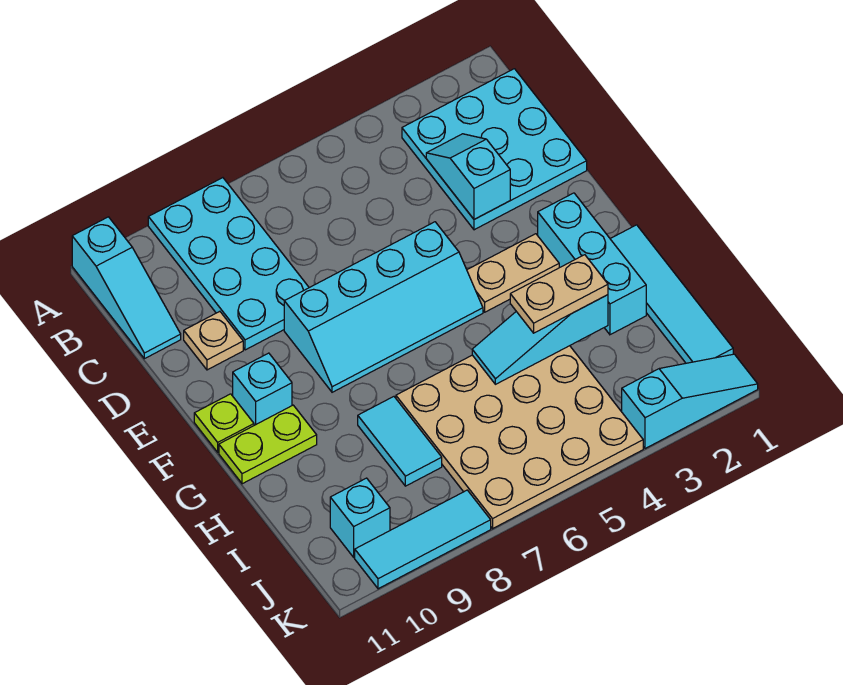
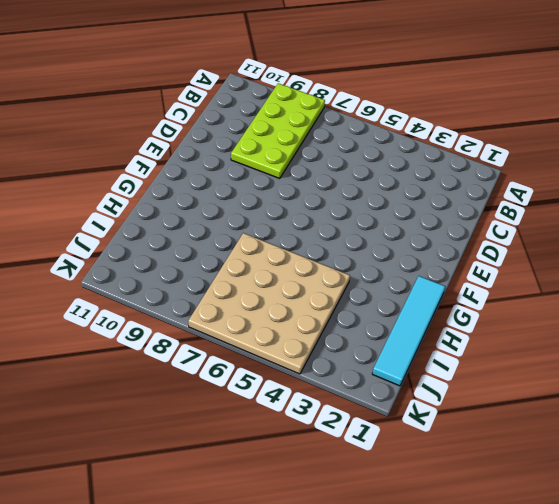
lime 2x4 plate [231,83,325,179] -> cyan 2x4 plate [148,178,309,350]
none -> cyan 1x3 slope [72,217,181,359]
none -> cyan 3x3 plate [402,69,587,230]
none -> tan 1x1 plate [184,311,243,370]

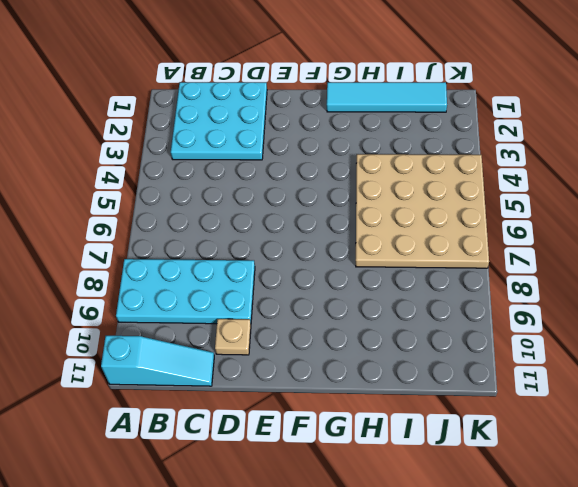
none -> cyan 2x4 slope [284,222,483,392]
none -> cyan 1x3 brick [538,193,646,335]
none -> tan 1x2 plate [467,234,559,312]

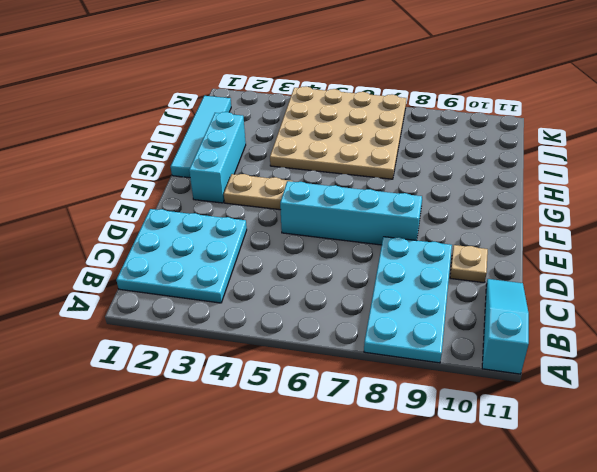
none -> cyan 1x1 brick [233,353,292,425]
none -> lime 1x1 plate [194,394,254,452]
none -> lime 1x2 plate [219,405,317,484]

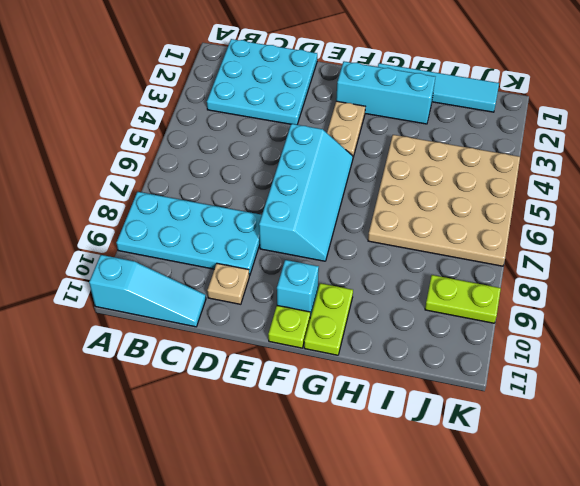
lime 1x2 plate [425,275,501,323] -> cyan 1x3 tile [355,490,491,589]
none -> cyan 1x2 tile [358,397,442,486]
none -> cyan 1x1 brick [330,478,390,557]
none -> cyan 1x3 slope [622,354,758,449]

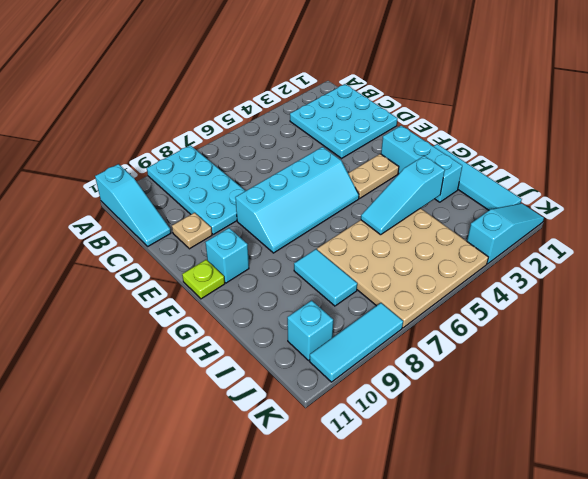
none -> lime 1x2 plate [219,405,317,484]
none -> cyan 1x2 slope [426,134,510,219]
none -> tan 1x2 plate [510,255,608,333]

